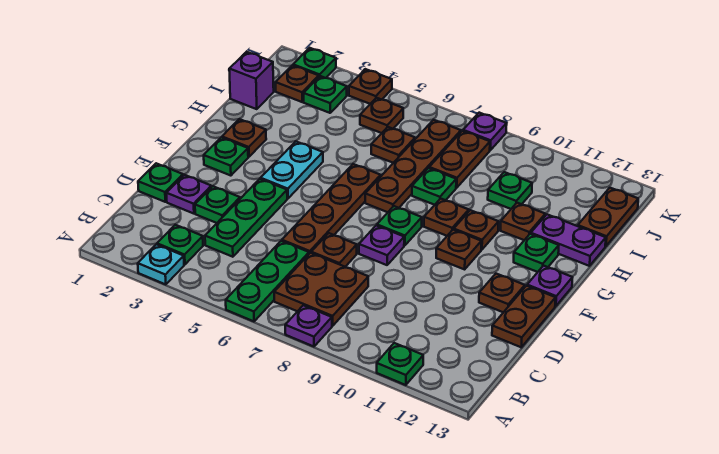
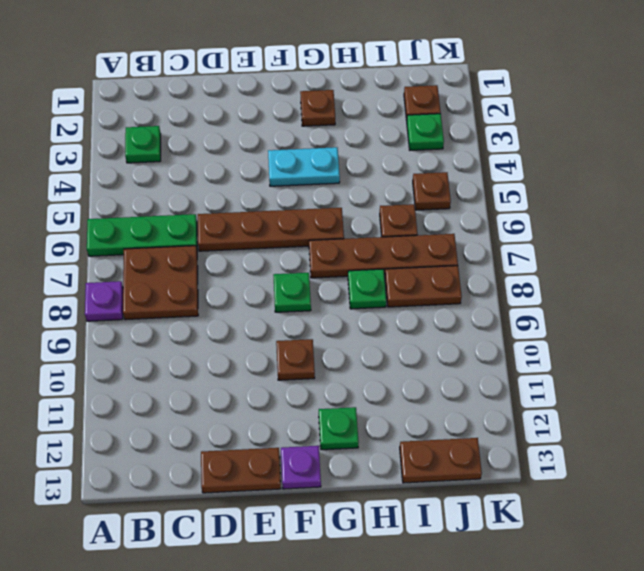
none -> cyan 1x1 plate [138,244,184,285]
none -> green 1x1 plate [377,343,423,385]
none -> green 1x3 plate [205,179,287,257]
none -> green 1x1 plate [138,163,183,202]

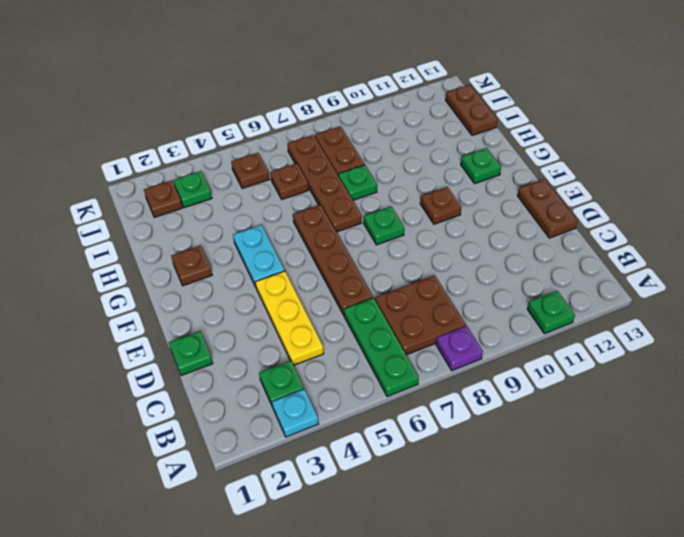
yellow 1x3 plate [255,271,324,365] -> green 1x3 plate [205,179,287,257]
none -> purple 1x1 plate [166,175,211,214]
none -> green 1x1 plate [195,186,240,223]
none -> brown 1x1 plate [311,233,357,267]
none -> purple 1x1 plate [359,226,404,265]

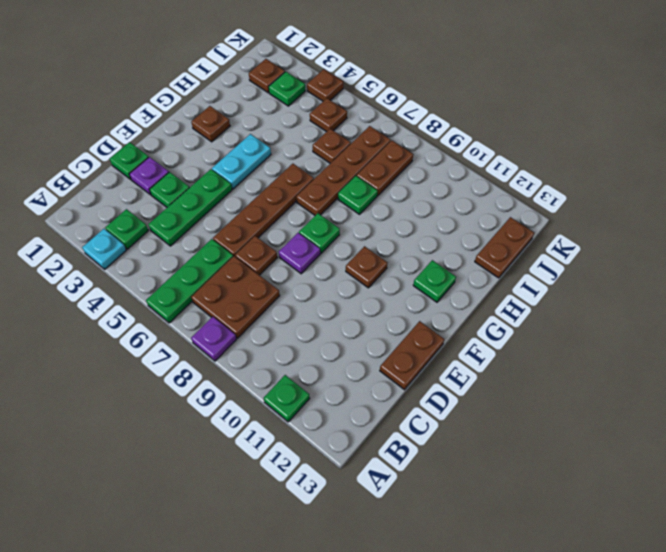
none -> brown 1x1 plate [479,274,525,312]
none -> green 1x1 plate [204,137,248,176]
none -> purple 1x1 plate [527,266,573,306]
none -> brown 1x1 plate [424,199,469,236]

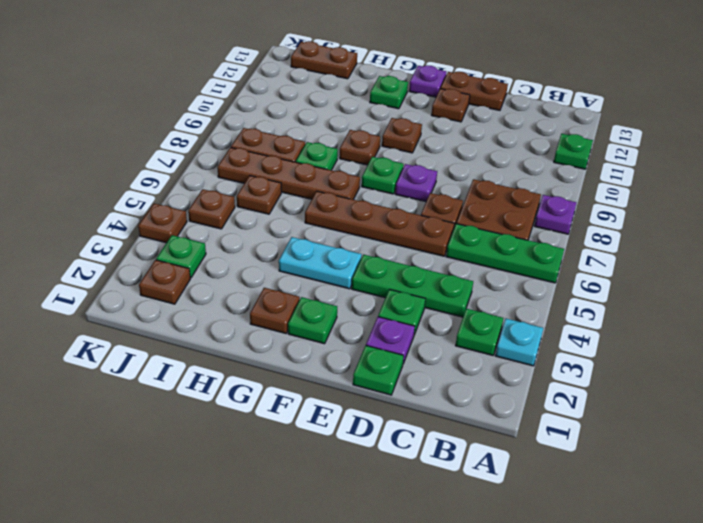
none -> brown 1x1 plate [454,210,499,250]
none -> brown 1x1 plate [501,203,545,240]
none -> purple 1x2 plate [531,214,606,266]
none -> purple 1x1 brick [229,52,274,109]

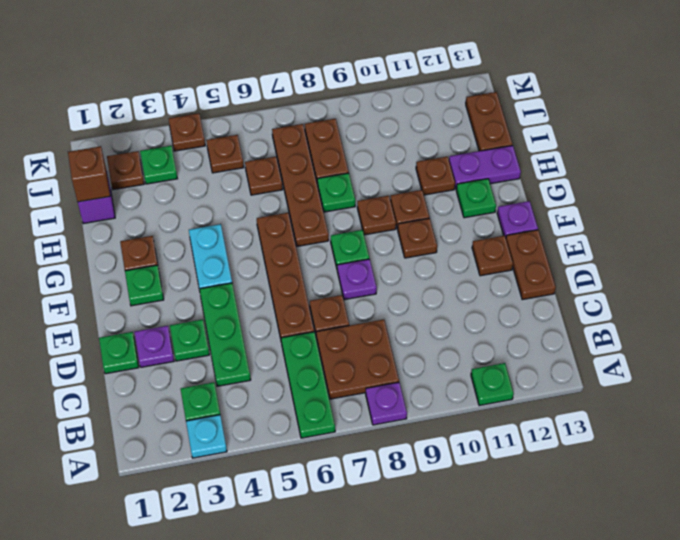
brown 1x1 brick [68,146,110,202] -> none
none -> green 1x1 plate [488,172,532,209]
none -> green 1x1 plate [293,48,336,78]
none -> purple 1x1 plate [463,113,507,150]

